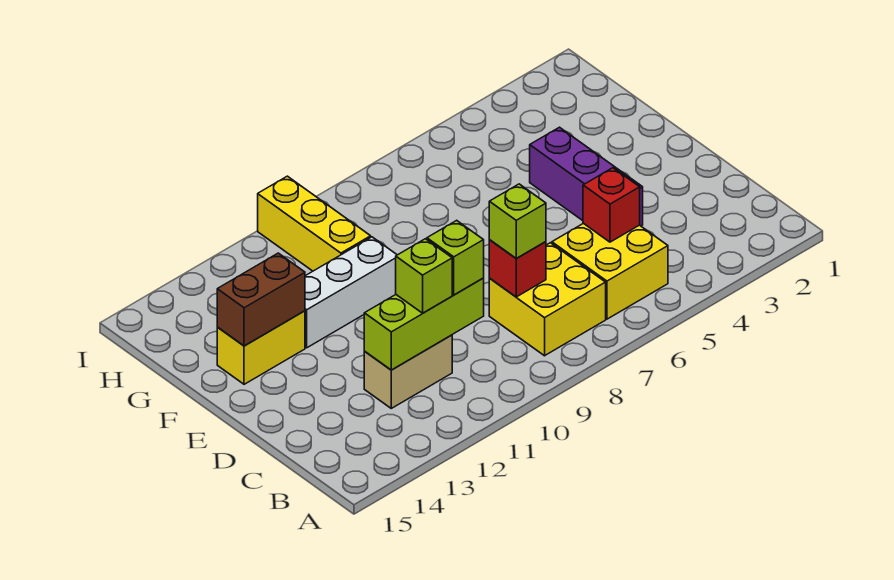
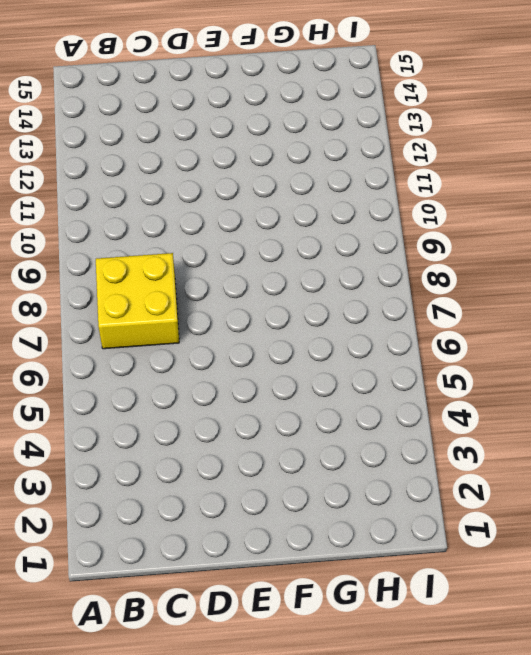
none -> yellow 2x2 brick [552,223,668,319]
none -> tan 1x2 brick [364,335,452,408]
none -> purple 1x3 brick [530,127,643,226]

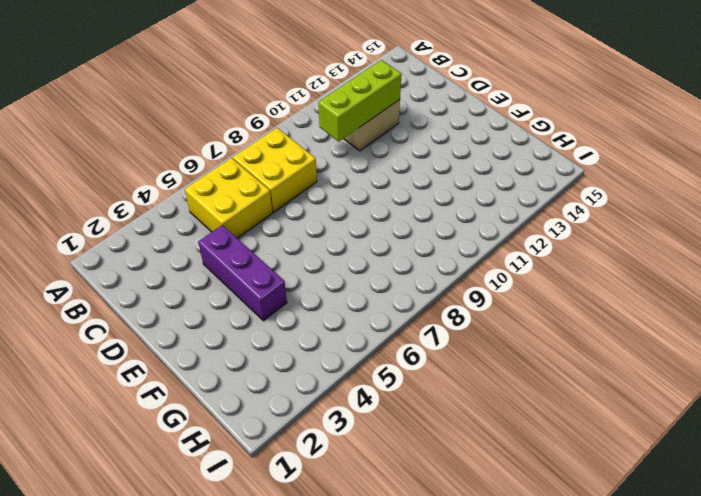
none -> white 1x3 brick [305,237,397,348]
none -> yellow 1x2 brick [217,311,305,384]
none -> yellow 1x3 brick [258,176,371,271]

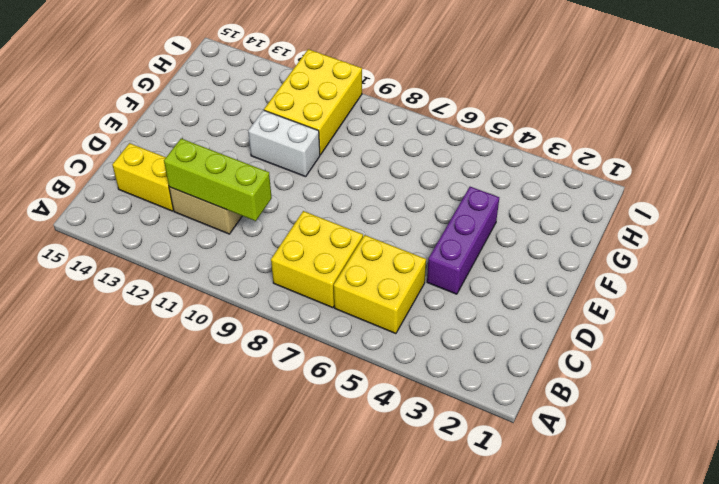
yellow 1x2 brick [112,143,173,211] -> yellow 1x2 brick moved to [217,311,305,384]
white 1x2 brick [248,110,320,177] -> white 1x3 brick [305,237,397,348]
yellow 2x3 brick [264,49,362,155] -> yellow 1x3 brick [258,176,371,271]
none -> red 1x1 brick [583,168,640,242]
none -> red 1x1 brick [489,240,546,297]
none -> brown 1x2 brick [217,253,305,346]

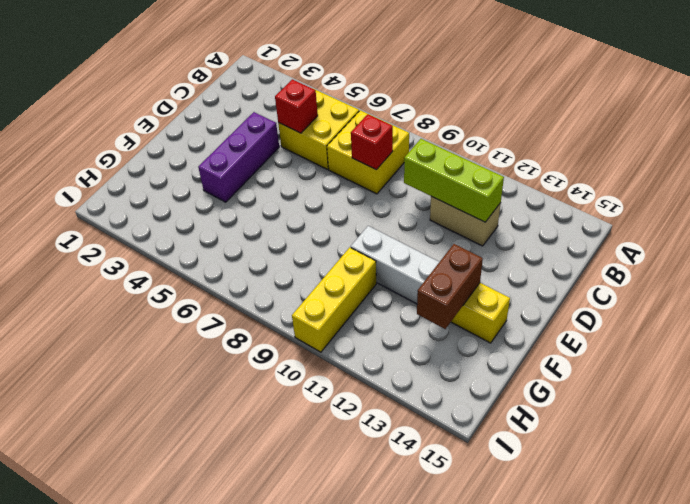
brown 1x2 brick [417,244,483,329] -> brown 1x2 brick turned to [217,253,305,346]
none -> lime 1x1 brick [489,184,546,259]
none -> lime 1x1 brick [427,220,484,295]
none -> lime 1x1 brick [396,239,452,313]

